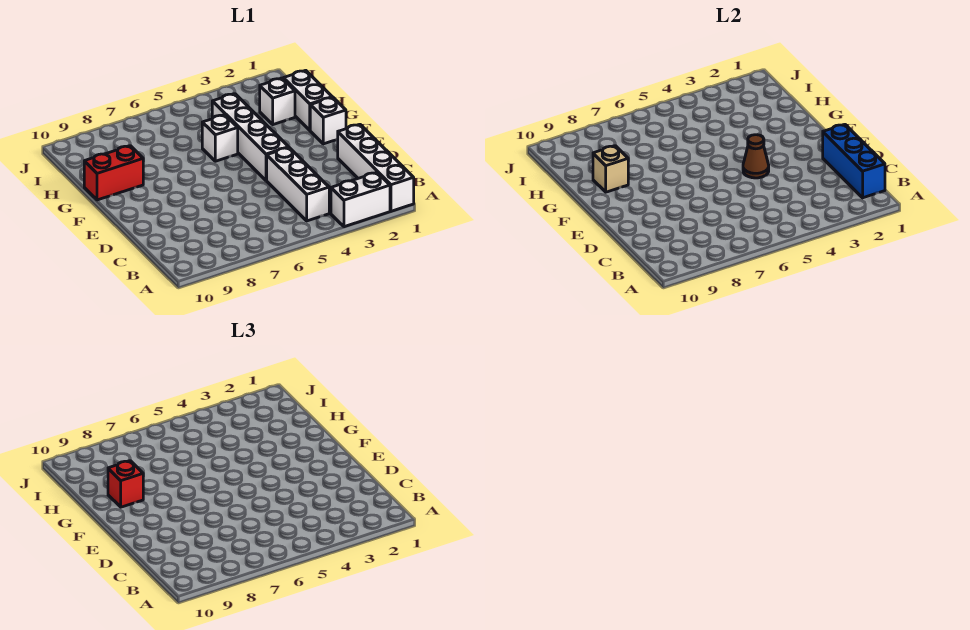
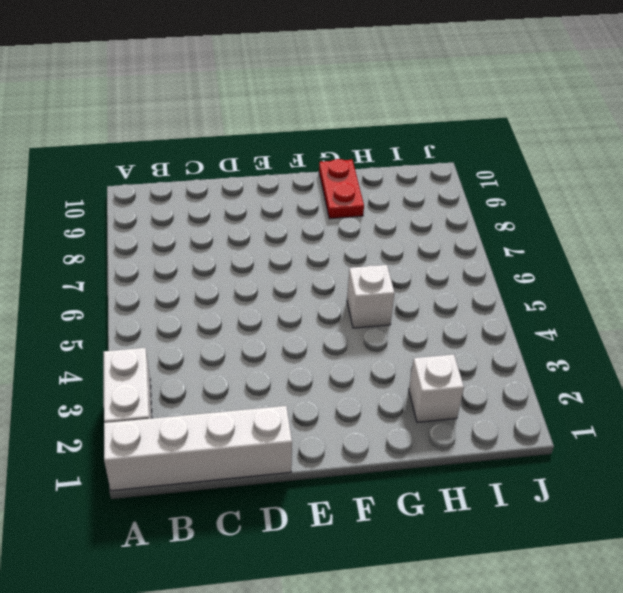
red 1x2 plate [319,159,364,219] -> red 1x2 brick [84,146,143,200]
none -> white 1x3 brick [267,148,329,221]
none -> white 1x4 brick [212,94,289,181]
none -> white 1x1 brick [310,97,346,144]

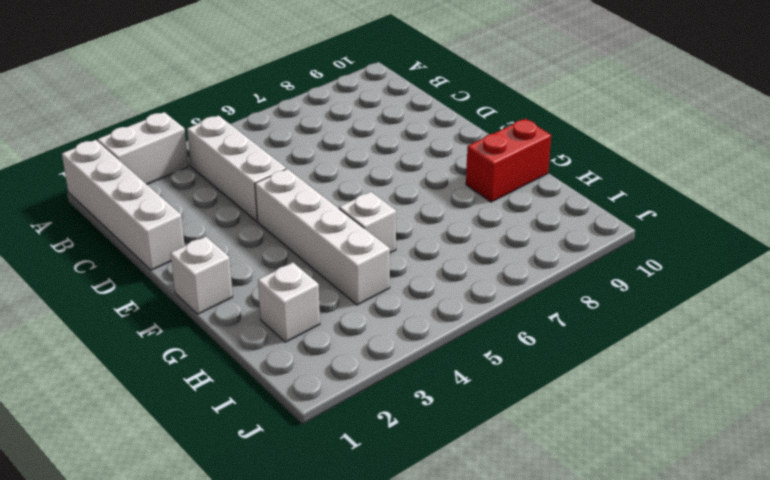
none -> white 1x2 brick [283,70,332,130]
none -> blue 1x3 brick [823,124,885,198]
none -> brown 1x1 cone [743,135,769,178]

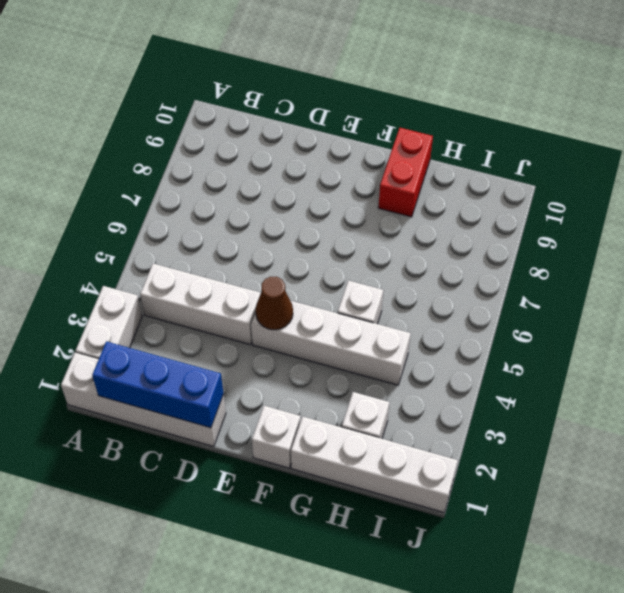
white 1x4 brick [291,417,458,512] -> white 1x2 brick [283,70,332,130]
none -> tan 1x1 brick [593,146,628,192]
none -> red 1x1 brick [108,461,143,507]

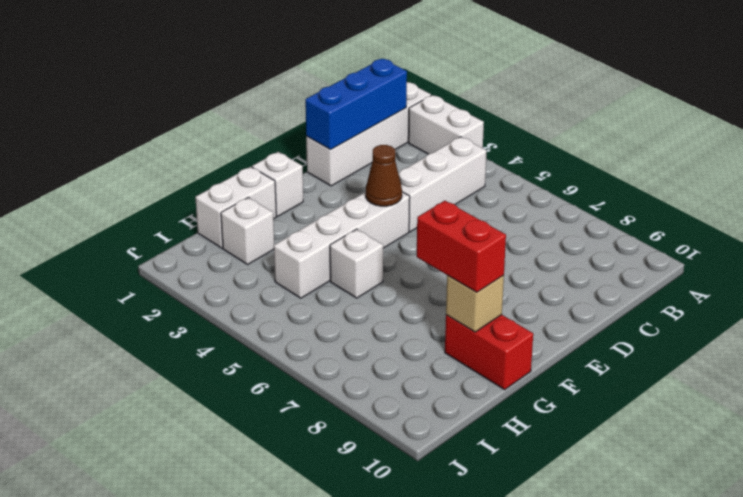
red 1x2 brick [417,201,506,292] -> red 1x1 brick [108,461,143,507]

